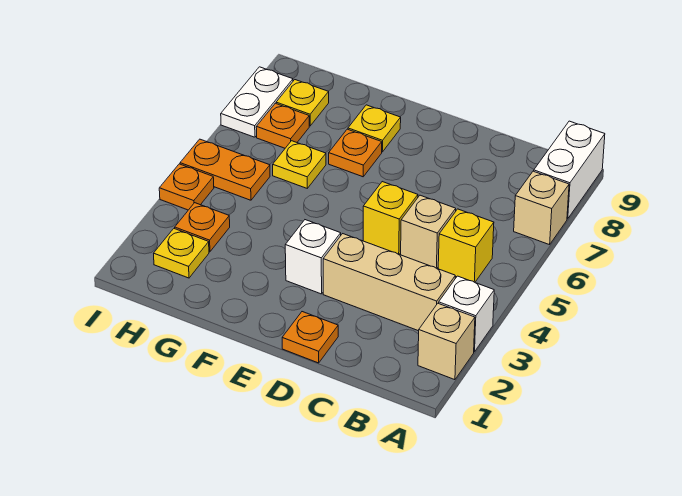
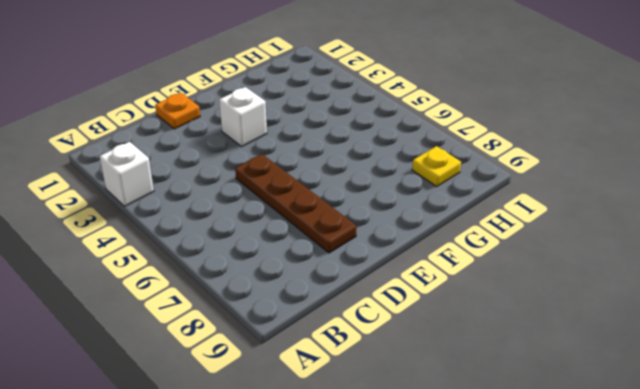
brown 1x4 plate [235,154,357,253] -> yellow 1x1 brick [363,182,418,254]
none -> tan 1x1 brick [418,303,475,380]
none -> tan 1x1 brick [514,171,569,245]
none -> white 1x2 brick [534,121,605,219]

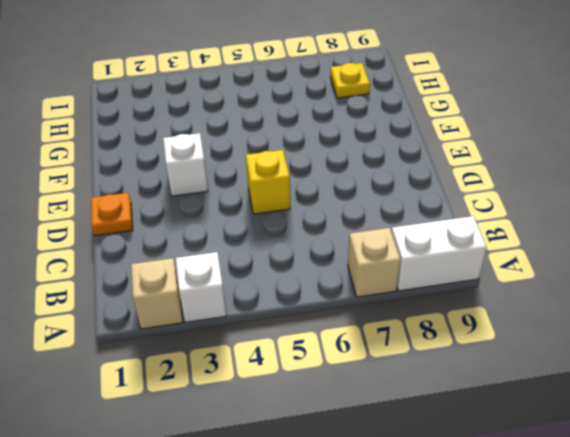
none -> tan 1x3 brick [323,234,455,331]
none -> yellow 1x1 brick [438,209,494,282]
none -> tan 1x1 brick [401,195,456,268]

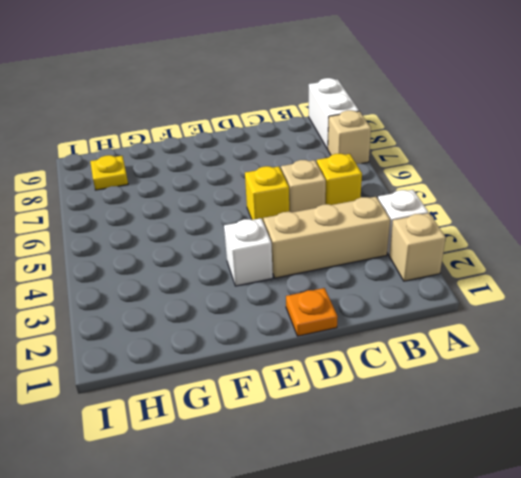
none -> orange 1x1 plate [329,129,382,177]
none -> yellow 1x1 plate [348,105,401,152]
none -> yellow 1x1 plate [273,141,326,188]

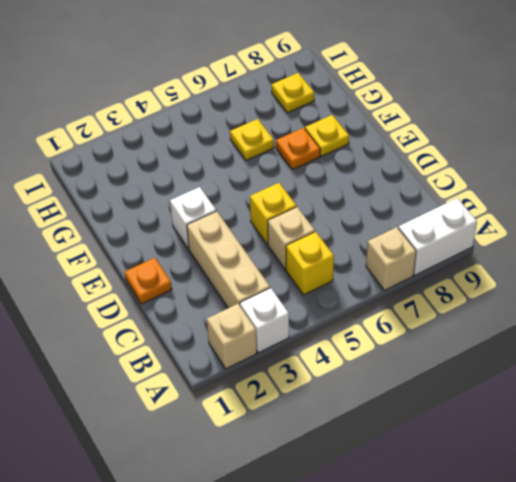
none -> yellow 1x1 plate [154,228,209,278]
none -> orange 1x1 plate [175,203,230,252]
none -> orange 1x2 plate [180,139,270,200]

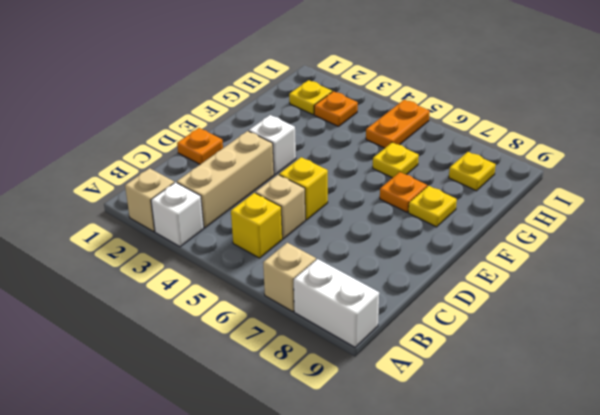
none -> orange 1x1 plate [256,103,309,148]
none -> orange 1x1 plate [159,164,214,210]
none -> white 1x2 plate [221,67,293,137]

